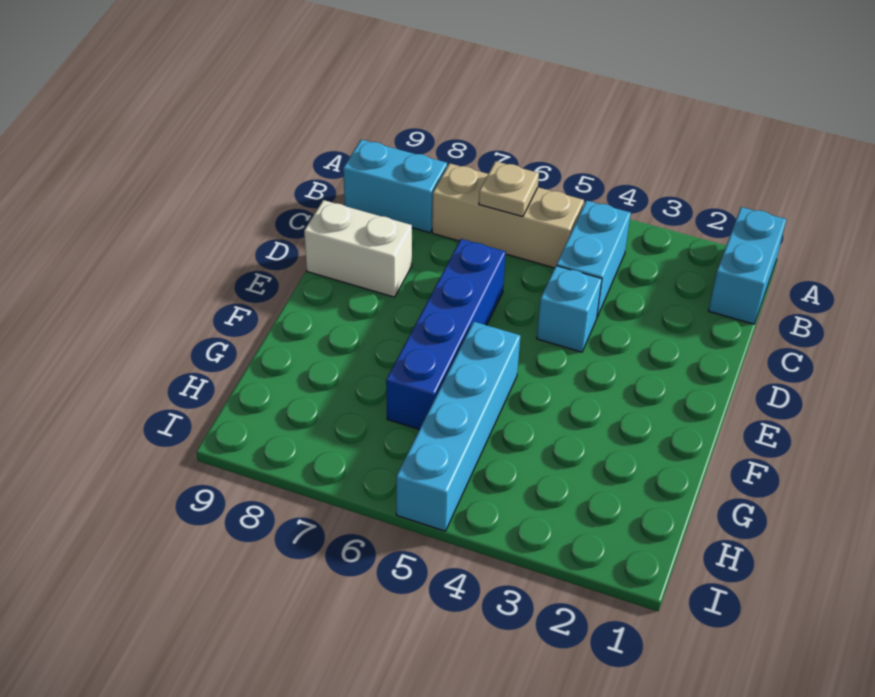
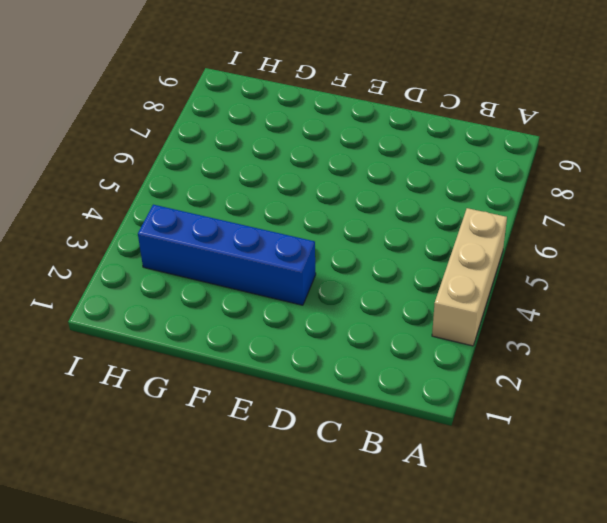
tan 1x3 brick [432,208,507,346] -> tan 1x3 brick moved to [432,163,584,268]
blue 1x4 brick [138,205,316,305] -> blue 1x4 brick moved to [386,239,506,430]
none -> cyan 1x2 brick [709,207,786,324]
none -> cyan 1x2 brick [556,200,631,317]

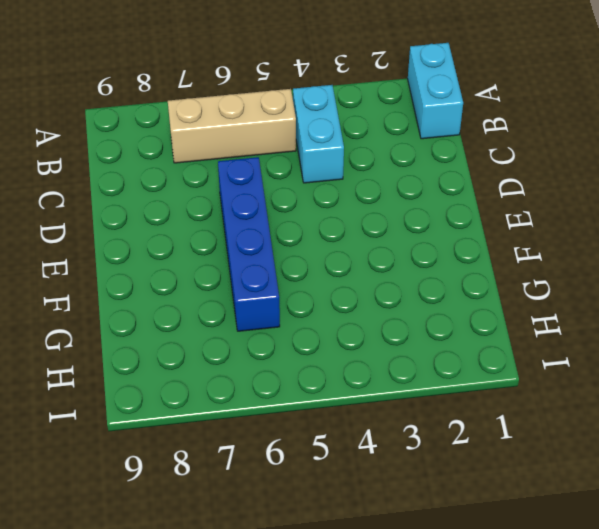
none -> cyan 1x2 brick [343,139,447,233]
none -> cyan 1x1 brick [537,266,602,352]

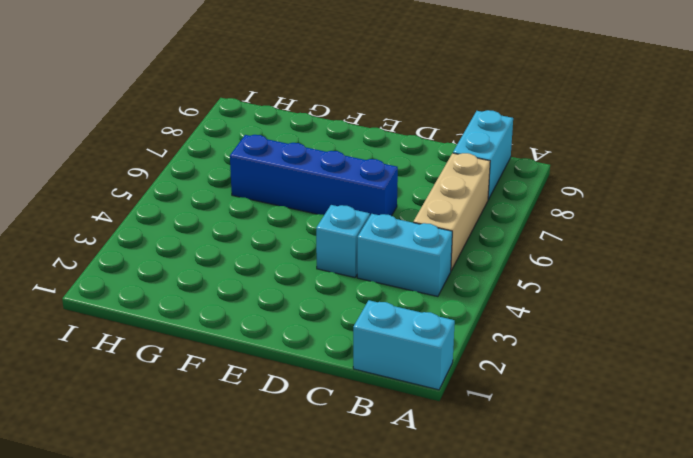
none -> white 1x2 brick [304,200,412,297]
none -> cyan 1x4 brick [396,322,520,531]

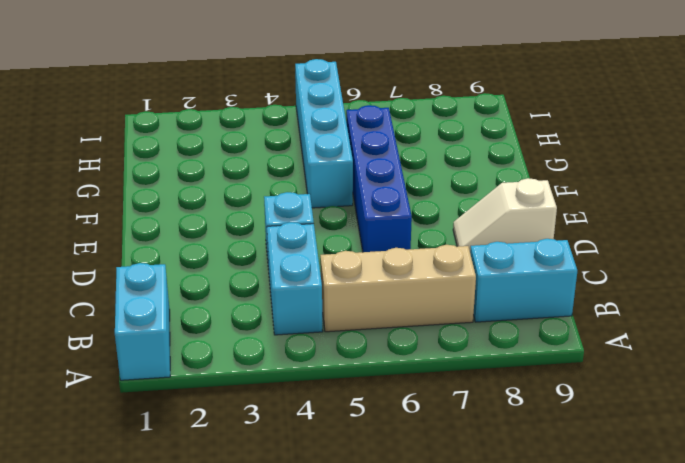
white 1x2 slope [453,178,557,250] -> white 1x2 brick [304,200,412,297]
none -> tan 1x1 plate [479,161,539,217]

